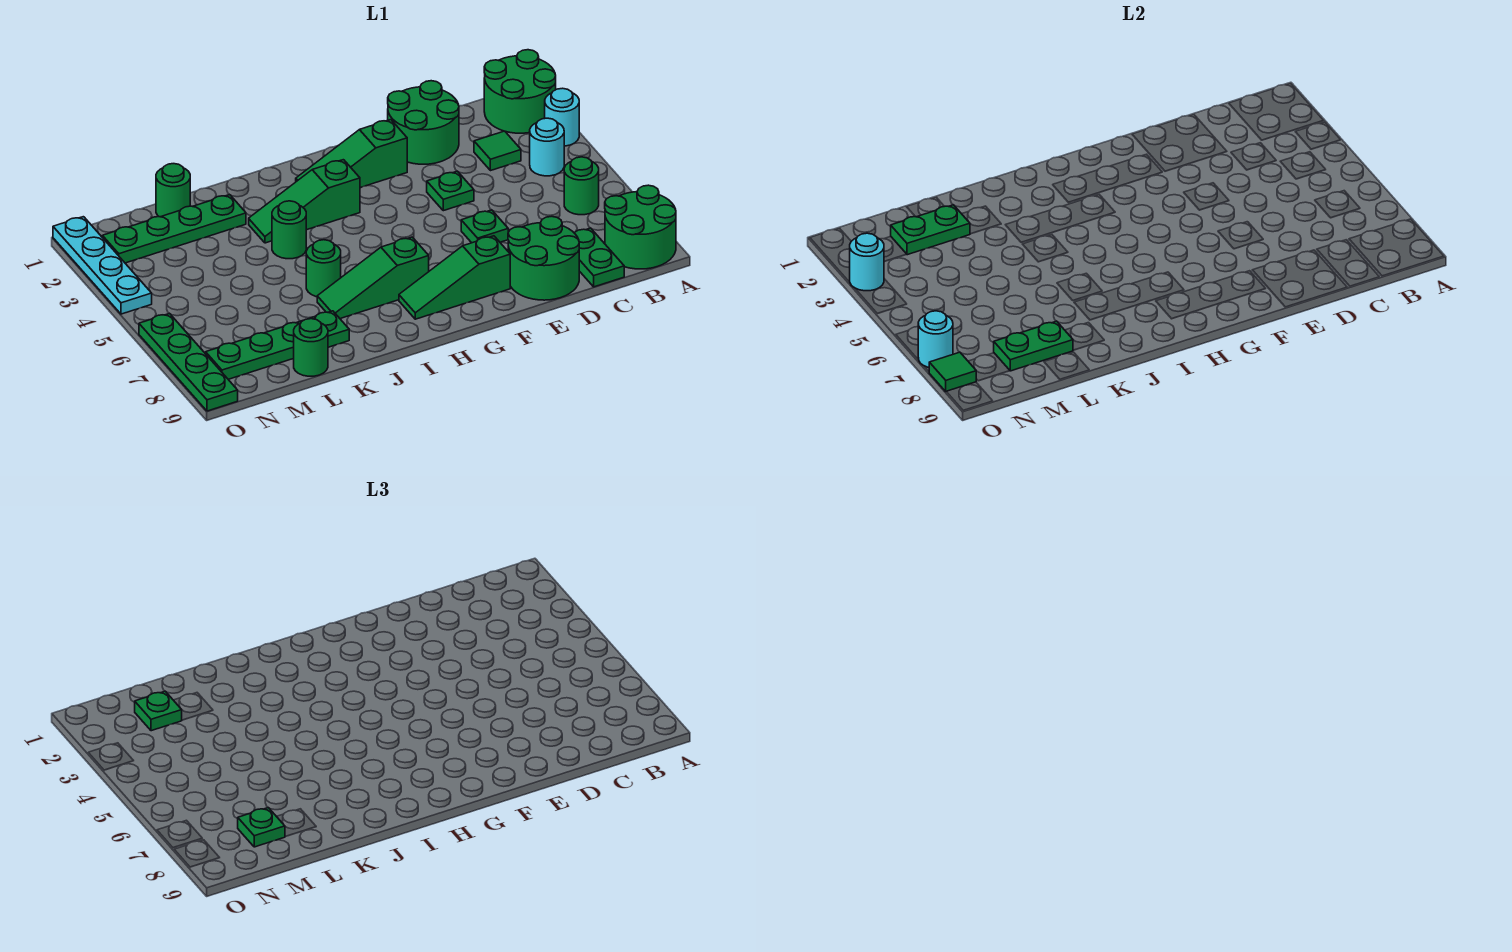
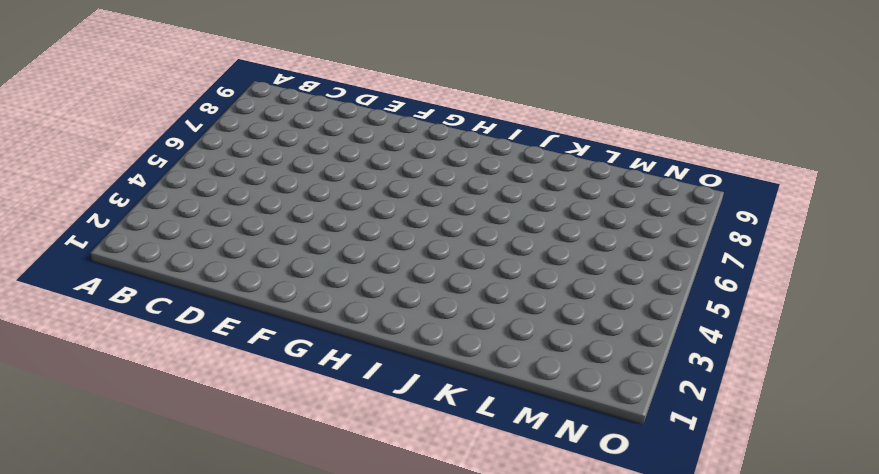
none -> green 2x2 round brick [484,50,556,133]
none -> cyan 1x1 round brick [545,88,579,146]
none -> green 2x2 round brick [605,185,676,269]
none -> cyan 1x1 round brick [530,118,564,176]

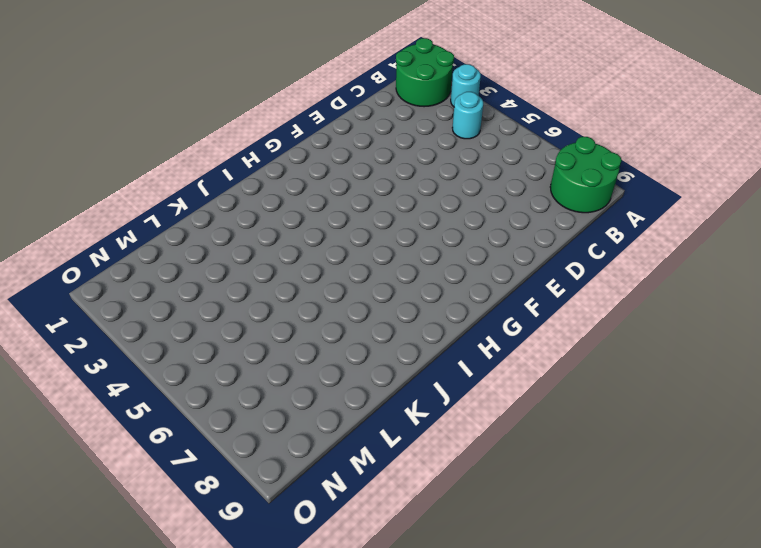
none -> green 1x1 round brick [564,157,599,215]
none -> green 1x1 tile [474,131,521,171]
none -> green 1x2 plate [574,228,624,287]
none -> green 2x2 round brick [388,81,459,164]

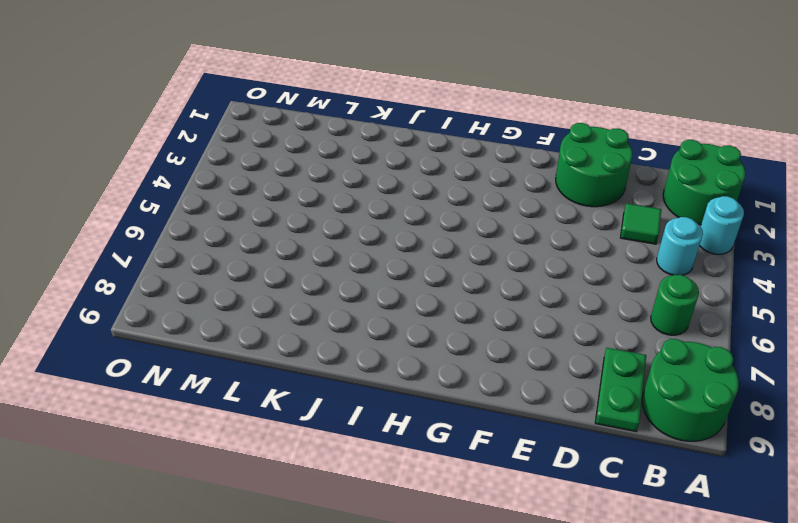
none -> green 2x2 round brick [508,216,579,300]
none -> green 1x1 plate [427,171,474,211]
none -> green 1x1 plate [461,210,508,243]
none -> green 1x3 slope [296,120,407,188]

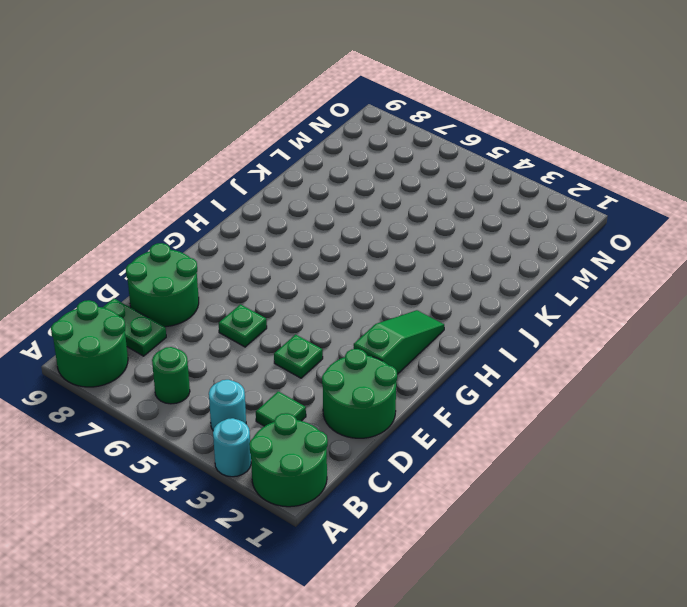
none -> green 1x3 slope [399,236,510,319]
none -> green 1x3 slope [249,160,360,243]
none -> green 1x3 slope [317,237,429,319]
none -> green 1x1 round brick [272,201,306,259]

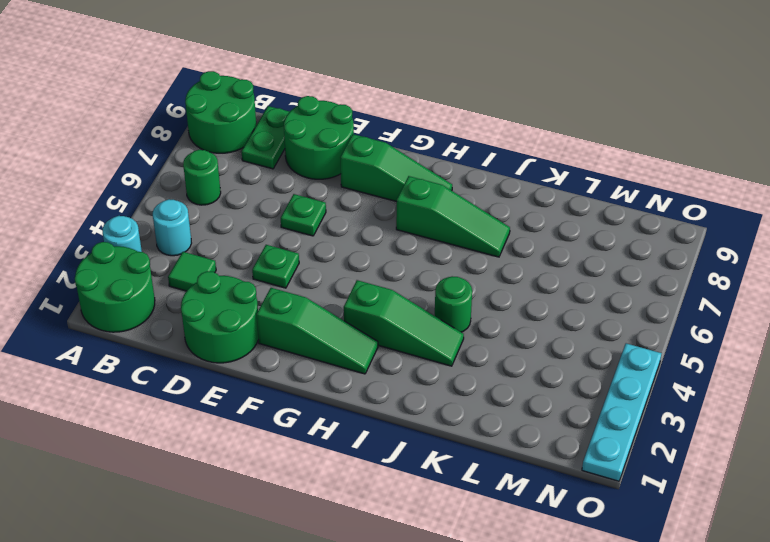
none -> green 1x1 round brick [306,240,341,297]
none -> green 1x4 plate [102,195,246,263]
none -> green 1x4 plate [206,311,349,379]
none -> green 1x1 round brick [156,164,190,217]

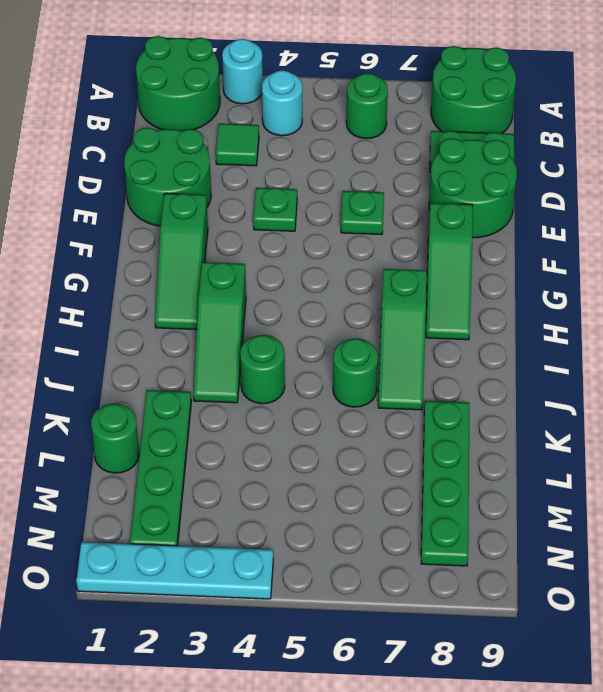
none -> green 1x1 round brick [294,319,328,376]
none -> green 1x4 plate [139,313,238,411]
none -> green 1x2 plate [891,205,970,255]
none -> green 1x2 plate [994,321,1073,371]

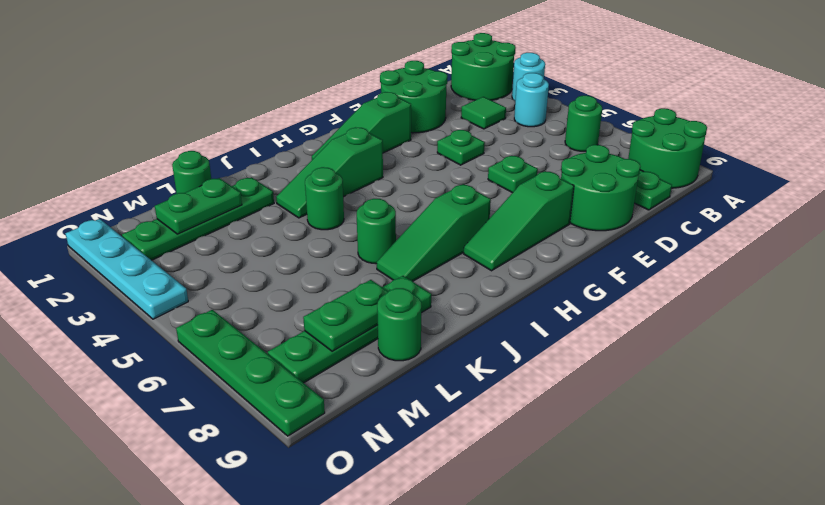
none -> cyan 1x1 round brick [850,233,884,291]
none -> cyan 1x1 round brick [918,311,953,367]
none -> green 1x1 tile [929,352,976,392]
none -> green 1x1 plate [135,691,182,731]

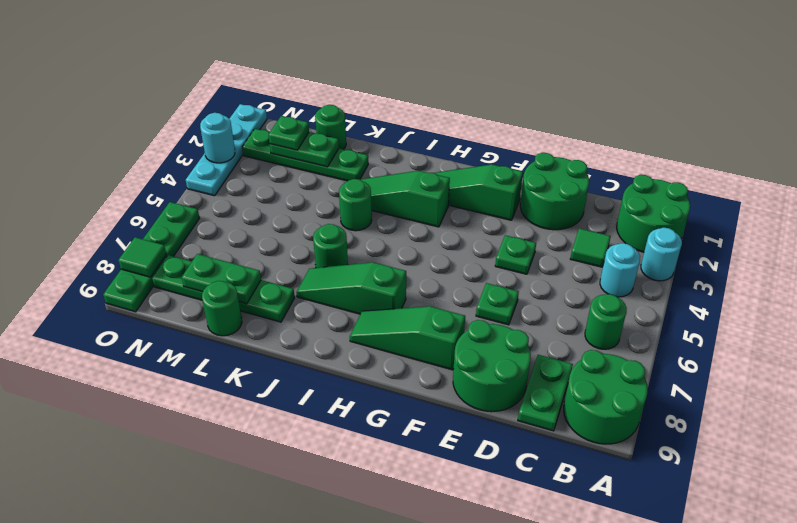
none -> cyan 1x1 round brick [918,311,953,367]
none -> green 1x1 plate [238,808,285,847]

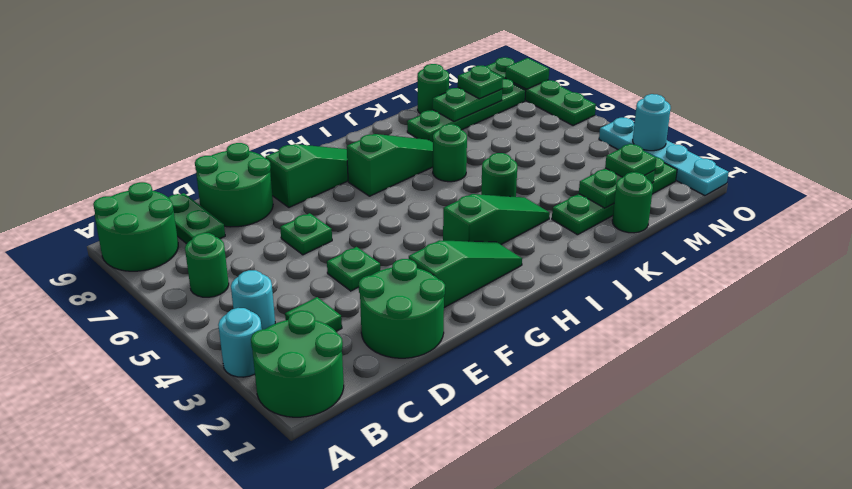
none -> cyan 1x1 round brick [918,311,953,367]

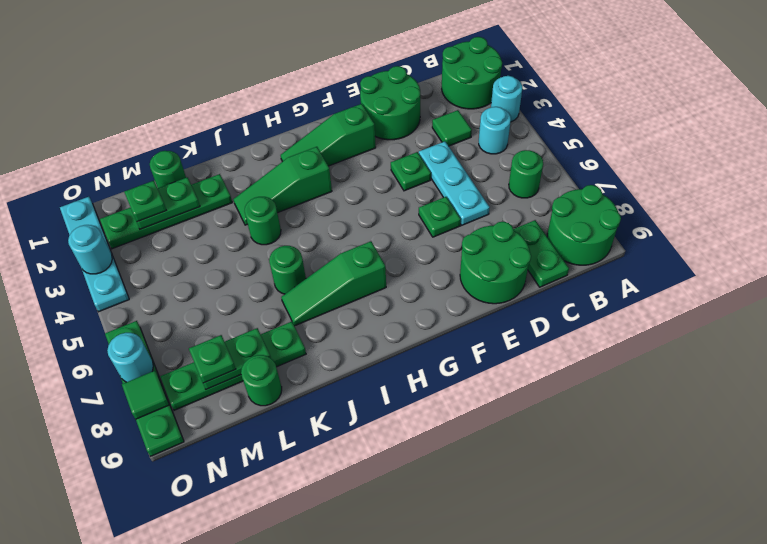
cyan 1x3 plate [419,141,490,225] -> none
none -> green 1x3 slope [399,236,510,319]

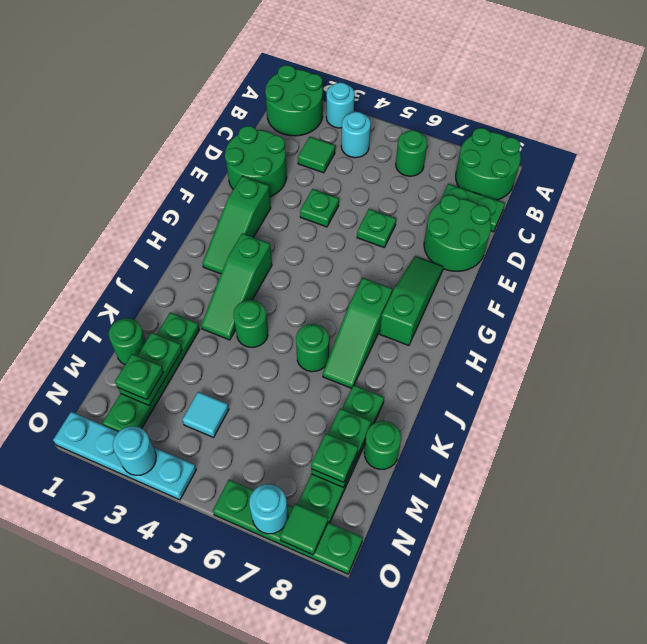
green 1x3 slope [380,256,444,345] -> green 1x3 slope turned to [399,236,510,319]
cyan 1x1 tile [182,392,229,437] -> none

